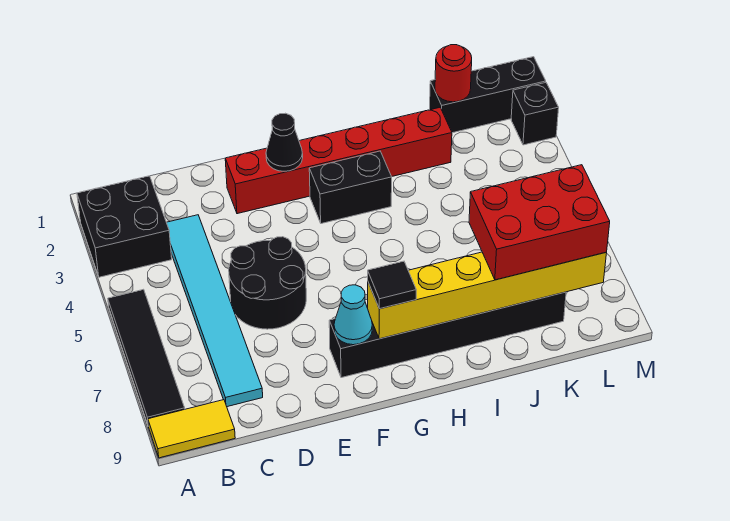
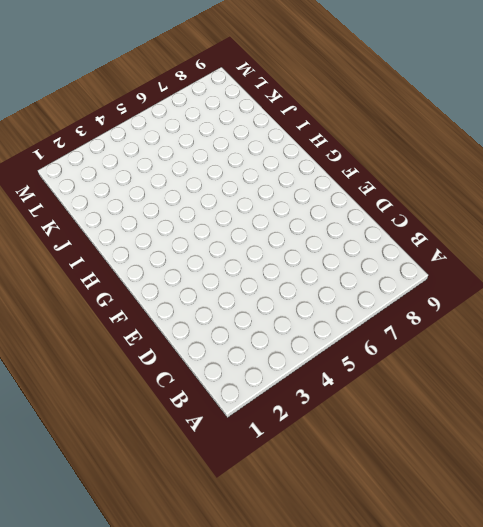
none -> black 2x2 brick [77,176,172,277]
none -> black 1x4 tile [108,289,185,426]
none -> yellow 1x2 tile [148,400,235,458]

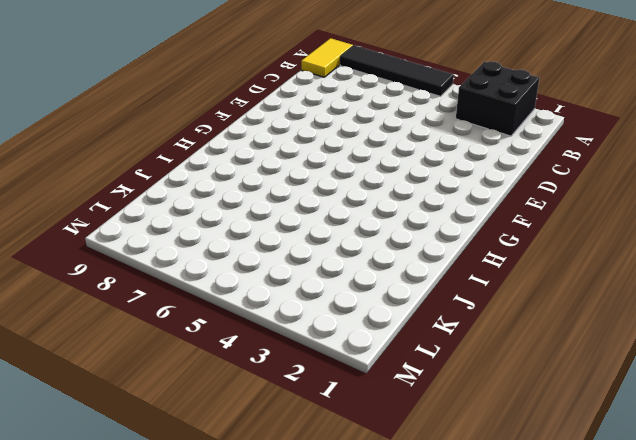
none -> cyan 1x6 tile [167,215,263,407]
none -> black 2x2 round brick [229,237,306,329]
none -> red 1x6 brick [225,108,452,214]

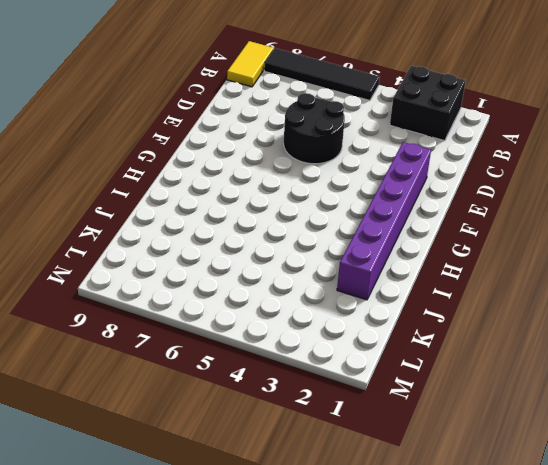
purple 1x6 brick [337,142,431,300] -> red 1x6 brick [225,108,452,214]
none -> cyan 1x6 tile [167,215,263,407]
none -> black 1x6 brick [329,292,566,378]
none -> black 1x2 brick [309,151,392,224]

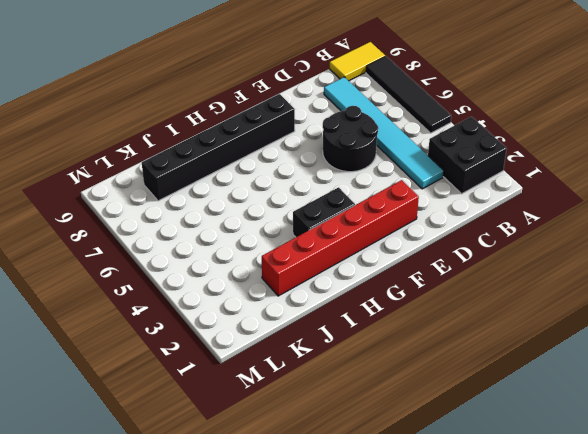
none -> black 1x3 brick [429,57,546,133]
none -> black 1x1 brick [511,83,559,145]
none -> black 1x1 cone [266,113,303,171]

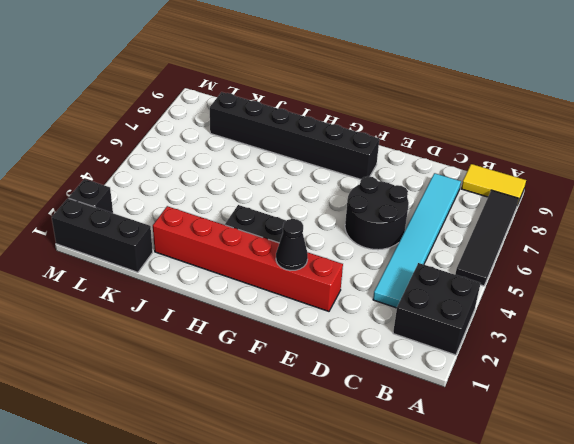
none -> cyan 1x1 cone [334,285,372,345]
none -> yellow 1x6 brick [368,252,607,339]
none -> red 1x1 round brick [435,45,472,102]

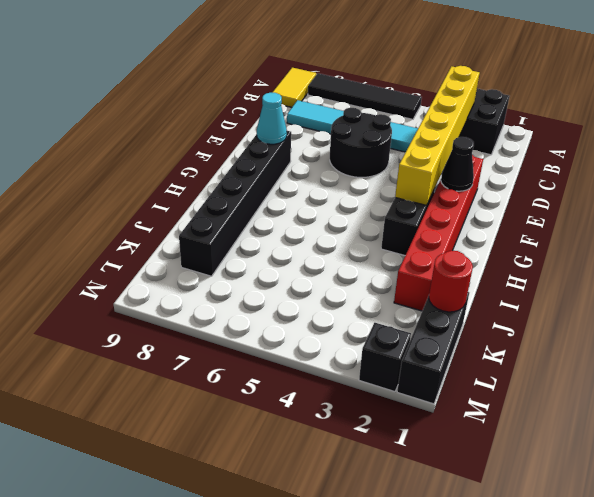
yellow 1x6 brick [395,66,479,205] -> yellow 1x6 brick moved to [368,252,607,339]
none -> black 1x1 tile [368,261,416,309]
none -> red 2x3 brick [469,165,610,280]

